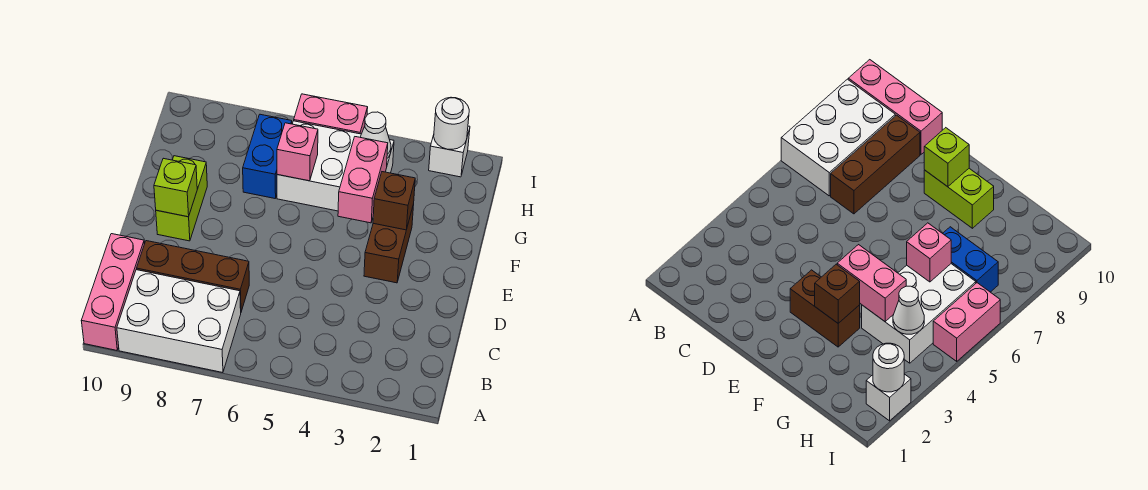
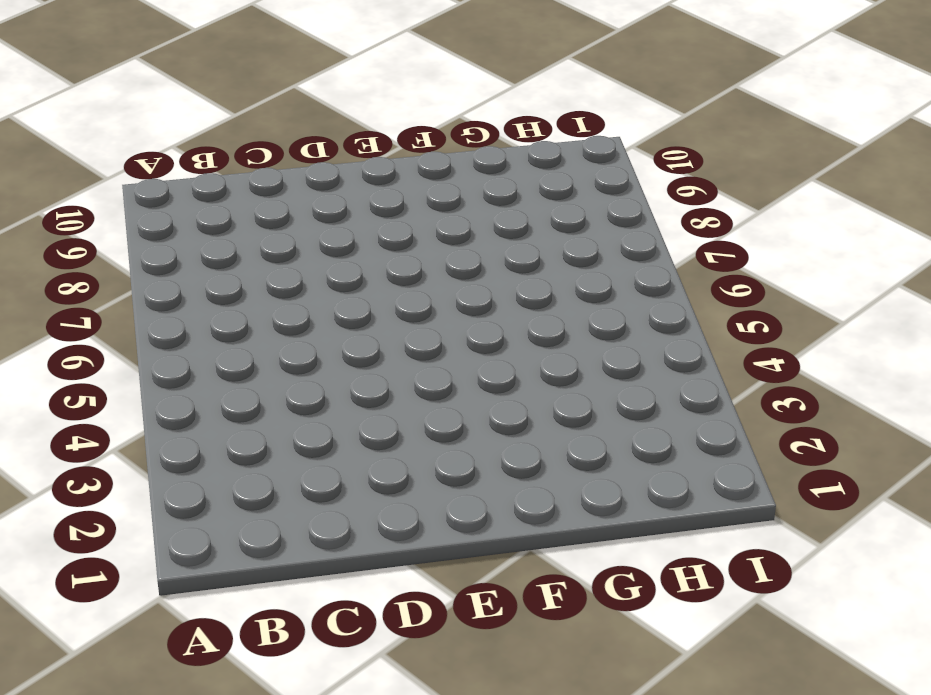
none -> white 2x3 brick [117,270,241,373]
none -> pink 1x3 brick [81,234,144,350]
none -> brown 1x3 brick [137,241,249,312]

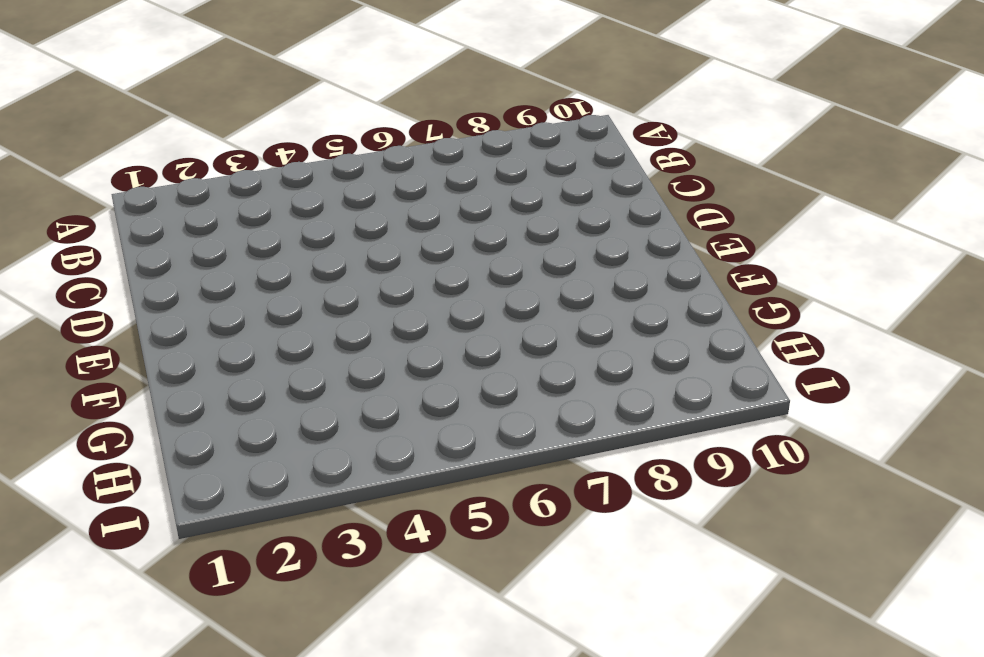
none -> white 2x3 brick [117,270,241,373]
none -> pink 1x3 brick [81,234,144,350]
none -> brown 1x3 brick [137,241,249,312]

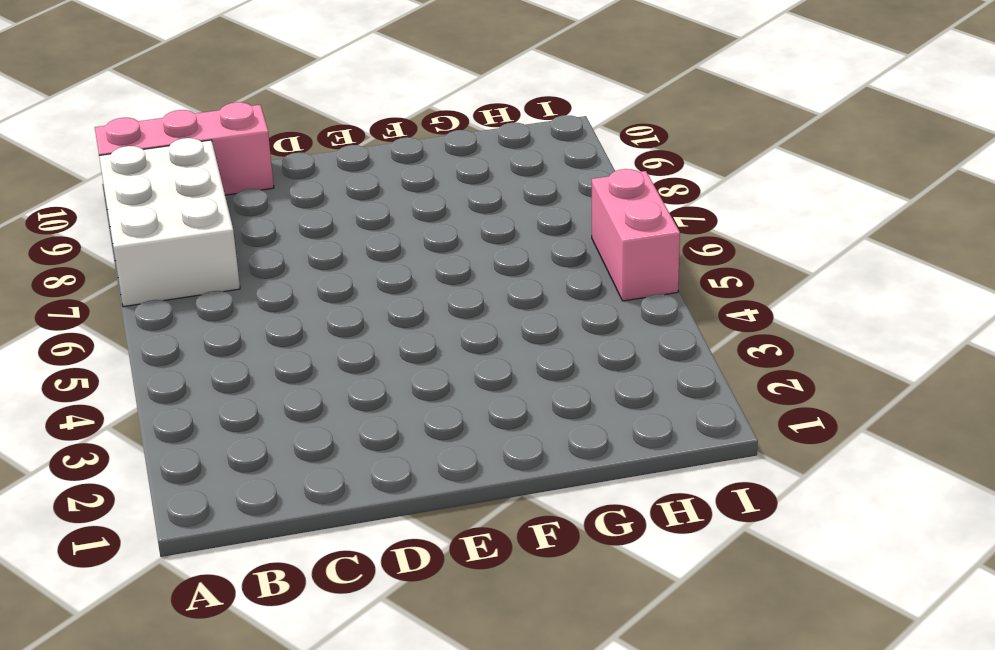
none -> brown 1x3 brick [137,241,249,312]
none -> brown 1x2 brick [364,204,414,283]
none -> lime 1x2 brick [156,156,207,241]

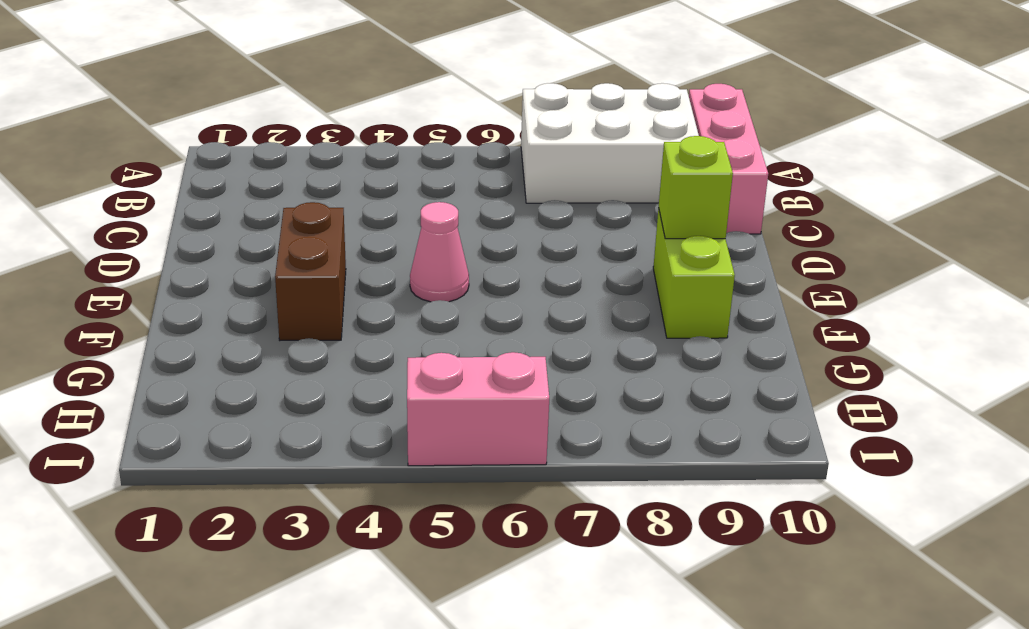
pink 1x1 cone [410,202,469,302] -> none
none -> brown 1x3 brick [137,241,249,312]
none -> white 2x3 brick [277,121,394,211]
none -> blue 1x2 brick [243,114,292,198]

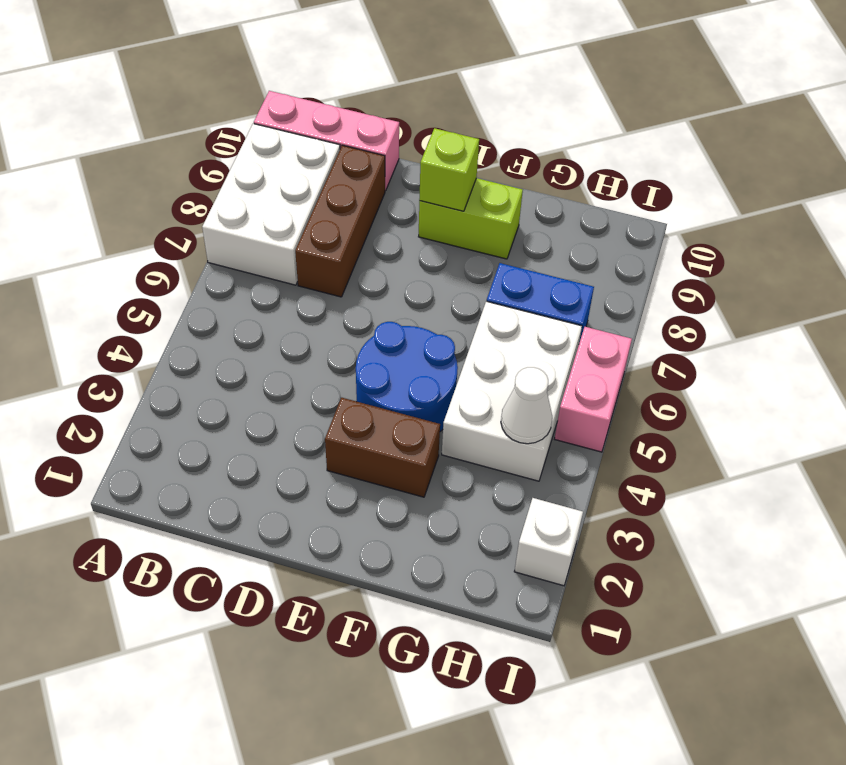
blue 2x2 round brick [356,322,458,431] -> none
none -> brown 1x1 brick [373,172,415,230]
none -> pink 1x2 brick [338,137,388,223]
none -> pink 1x1 brick [277,123,318,181]

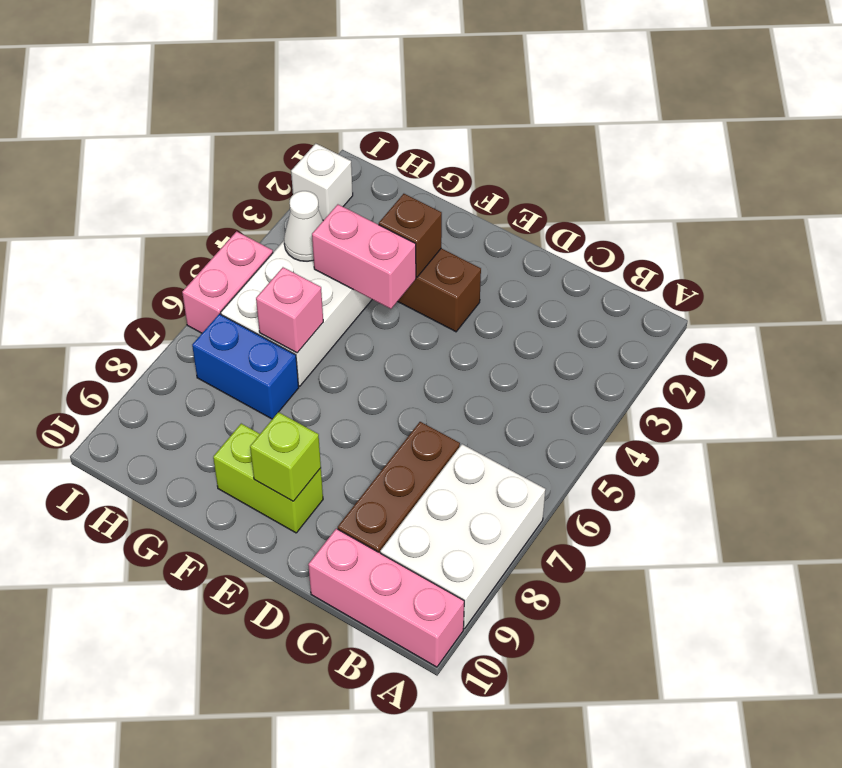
none -> white 1x1 round brick [434,97,469,149]

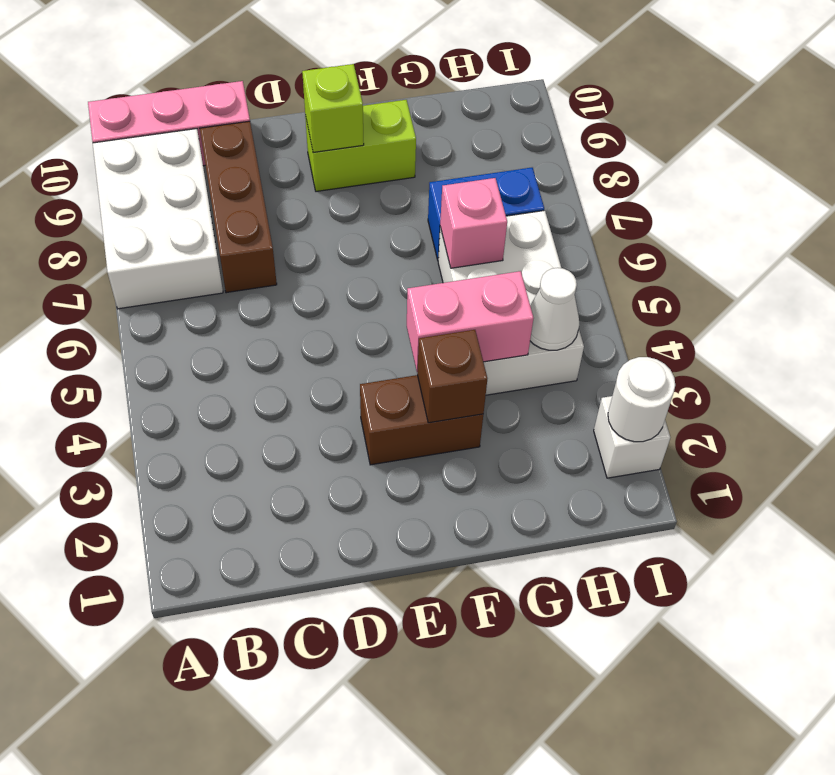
none -> pink 1x2 brick [294,94,368,134]

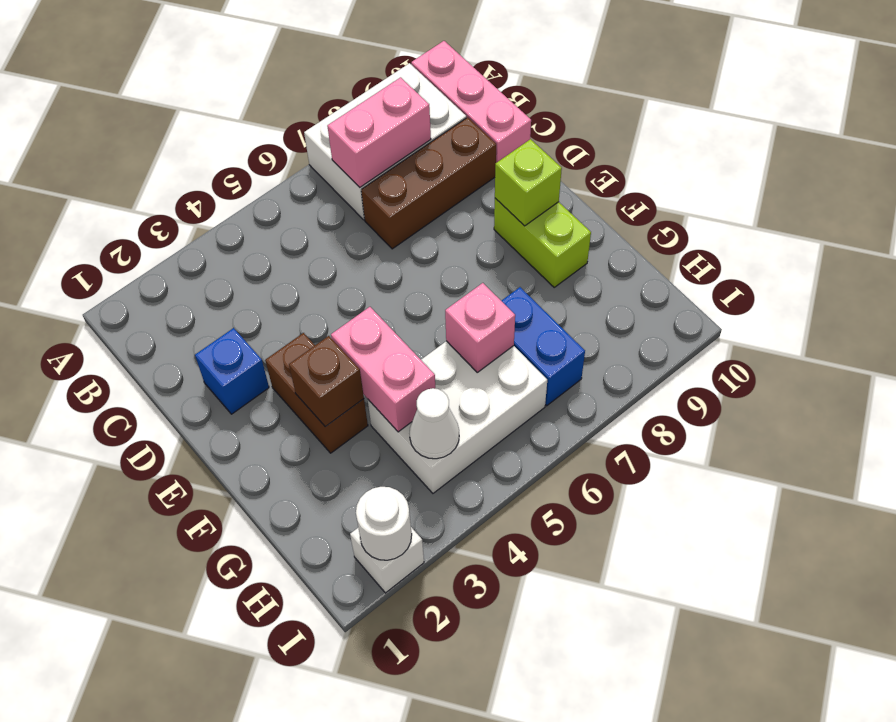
pink 1x2 brick [327,77,431,187] -> pink 1x2 brick moved to [294,94,368,134]
blue 1x1 brick [195,328,269,414] -> none

